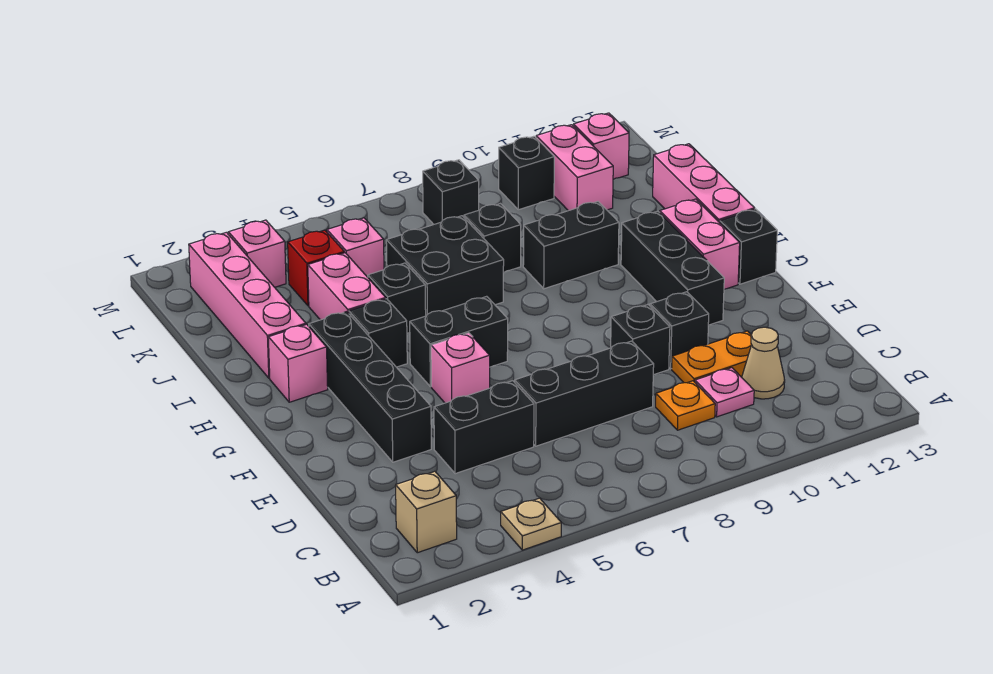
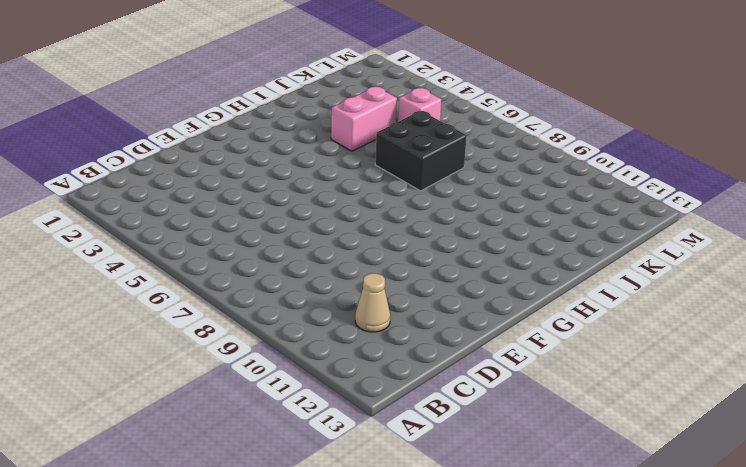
none -> tan 1x1 plate [501,498,561,550]
none -> tan 1x1 brick [396,471,457,553]
none -> orange 1x1 plate [656,381,715,430]
none -> pink 1x1 plate [695,368,754,417]

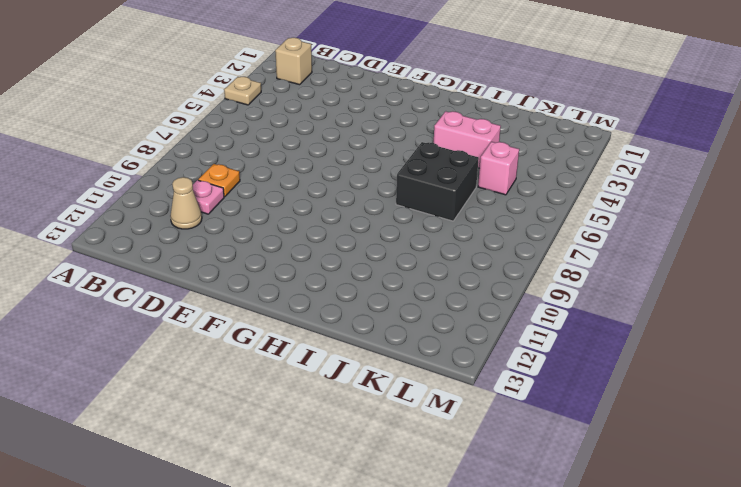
none -> black 1x2 brick [434,381,534,474]
none -> black 1x3 brick [515,341,654,446]
none -> orange 1x2 plate [672,331,752,383]
none -> black 1x4 brick [309,312,431,462]

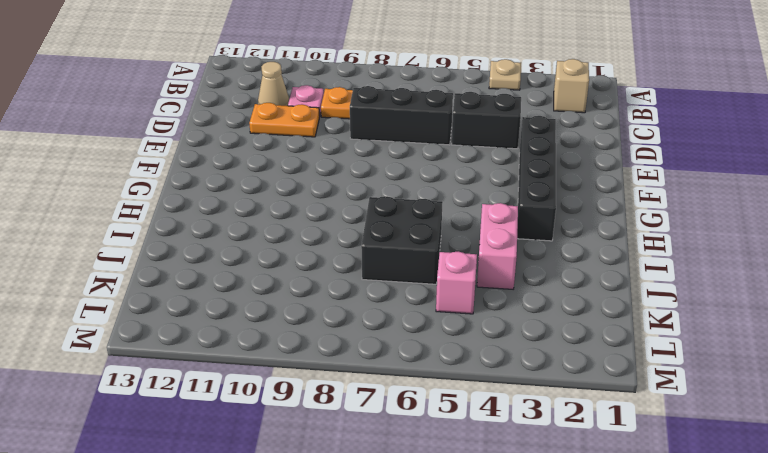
none -> black 1x1 brick [611,305,670,375]
none -> black 1x1 brick [650,292,709,369]
none -> pink 1x1 brick [431,333,490,403]
none -> black 1x3 brick [621,211,724,325]

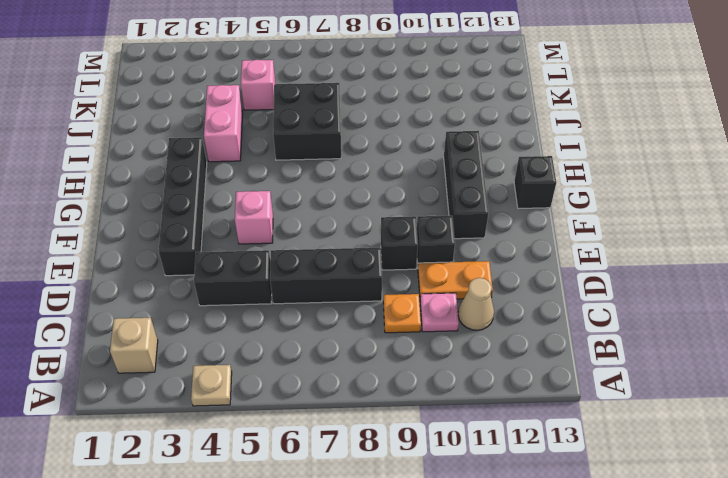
none -> black 1x2 brick [410,296,508,387]
none -> pink 1x2 brick [660,199,740,289]
none -> pink 1x1 brick [268,324,328,402]
none -> black 1x1 brick [349,299,407,367]

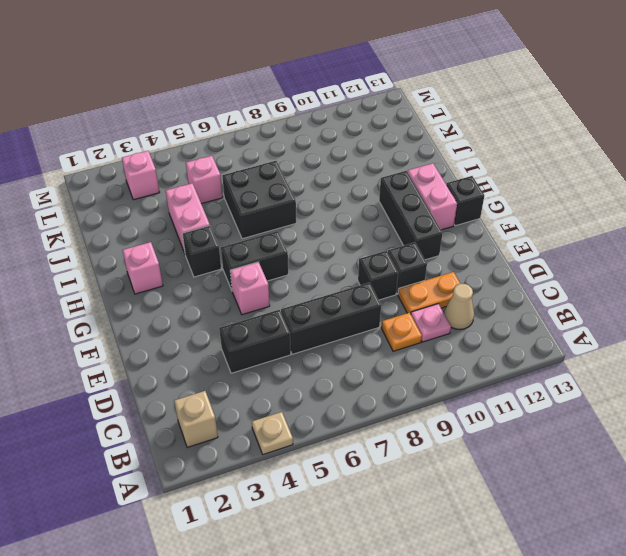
none -> black 1x4 brick [309,312,431,462]
none -> pink 1x3 brick [653,144,755,223]
none -> pink 1x4 brick [189,232,306,378]
none -> black 1x1 brick [368,263,426,333]

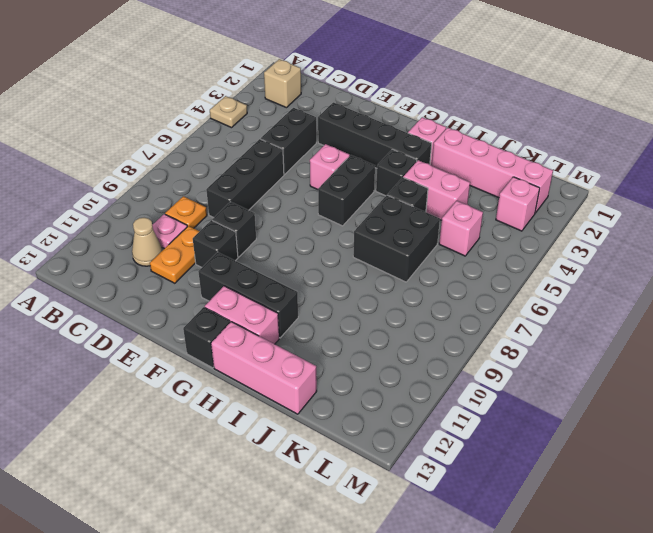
none -> black 1x2 brick [523,201,619,289]
none -> black 1x1 brick [464,204,521,272]
none -> red 1x1 brick [288,230,344,306]
none -> pink 1x2 brick [536,125,613,211]

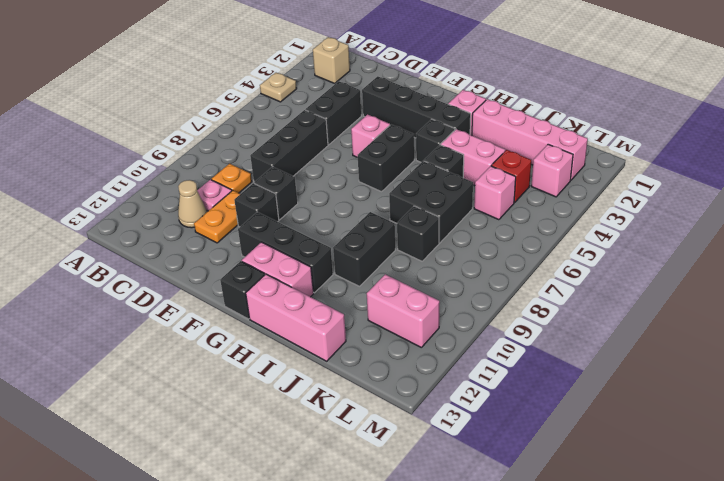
none -> black 1x1 brick [423,160,479,224]
none -> black 1x1 brick [499,136,554,210]
none -> pink 1x1 brick [574,113,629,179]

